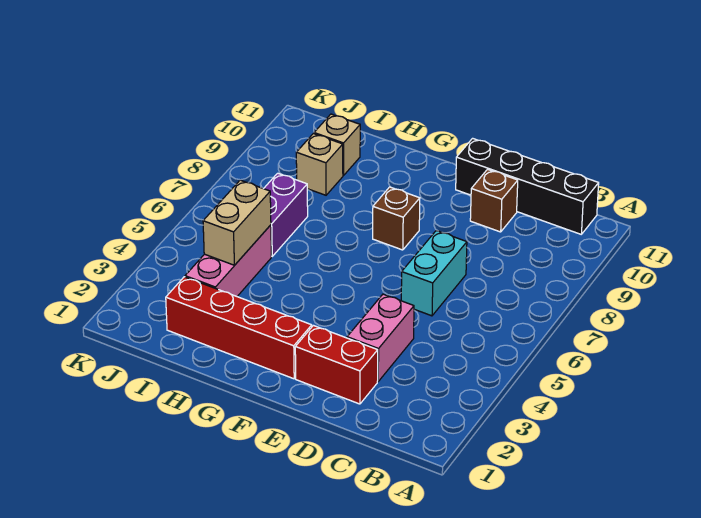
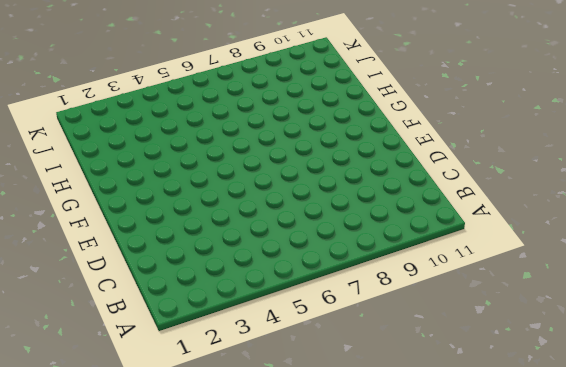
none -> black 1x4 brick [456,138,599,234]
none -> red 1x2 brick [295,326,378,404]
none -> pink 1x2 brick [347,294,414,381]

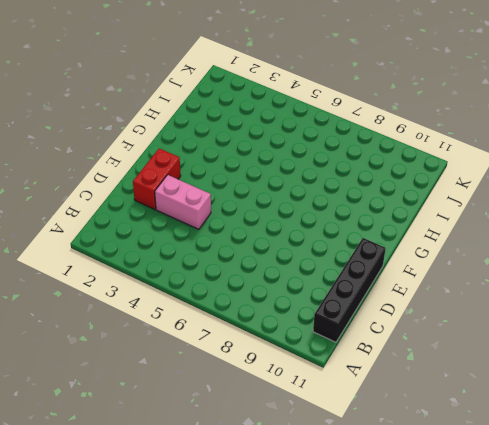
none -> cyan 1x2 brick [401,231,467,316]
none -> brown 1x1 brick [470,169,518,232]
none -> red 1x4 brick [166,277,312,379]

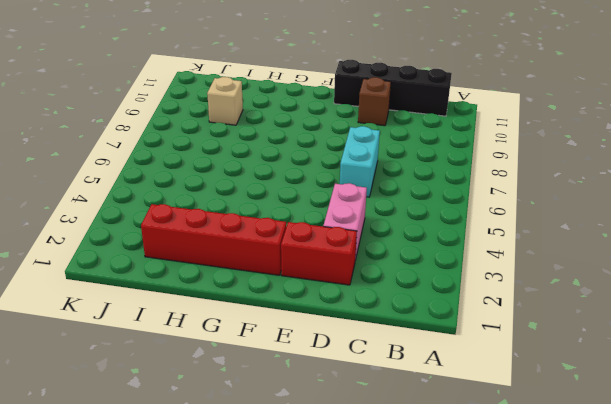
none -> brown 1x1 brick [373,187,420,250]
none -> pink 1x3 brick [185,225,271,296]
none -> purple 1x2 brick [264,173,308,256]

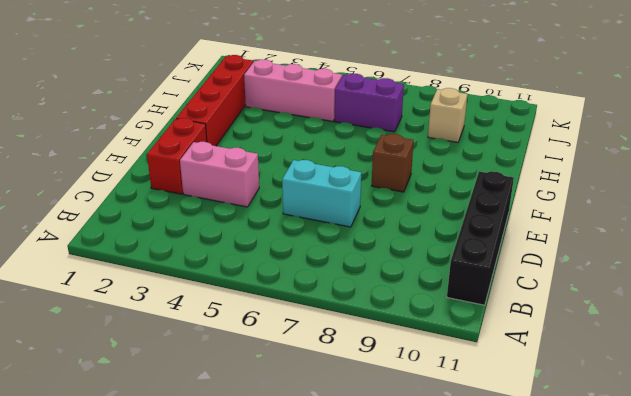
none -> brown 1x1 brick [470,169,518,232]
none -> tan 1x1 brick [314,114,360,175]
none -> tan 1x2 brick [203,180,271,265]

